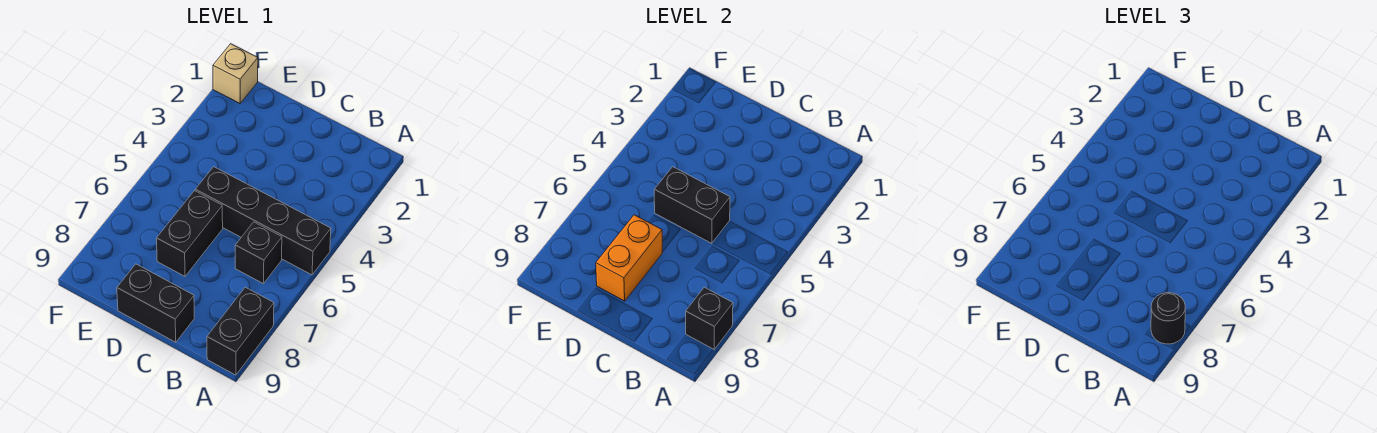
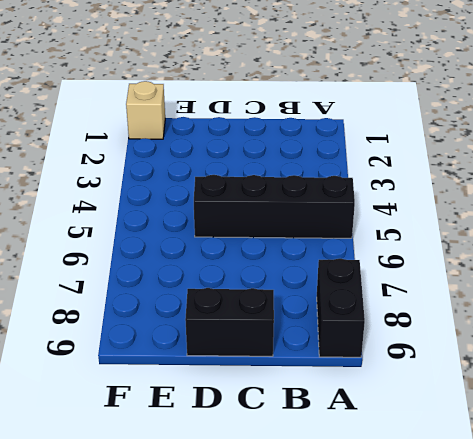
none -> black 1x1 brick [235,222,282,284]
none -> black 1x2 brick [156,191,223,276]

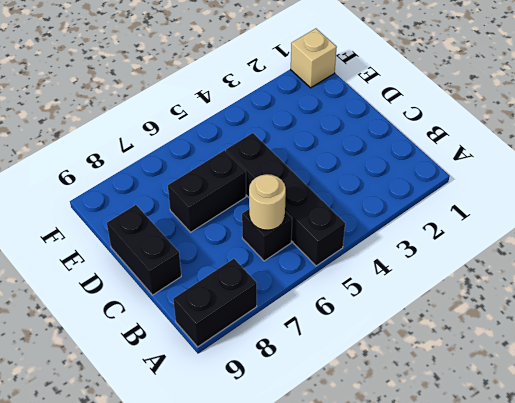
tan 1x1 round brick [249,174,286,230] -> none
none -> black 1x1 brick [686,287,733,349]
none -> black 1x2 brick [654,167,730,243]

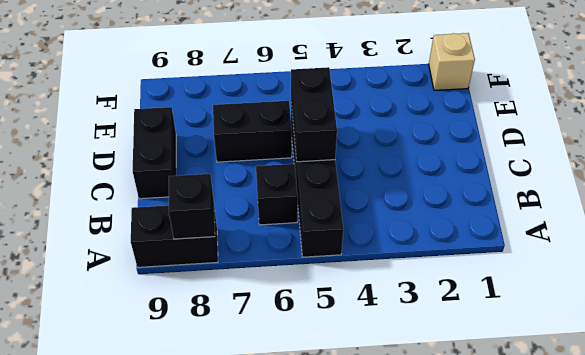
none -> orange 1x2 brick [596,215,662,301]
none -> black 1x1 round brick [1151,293,1185,344]

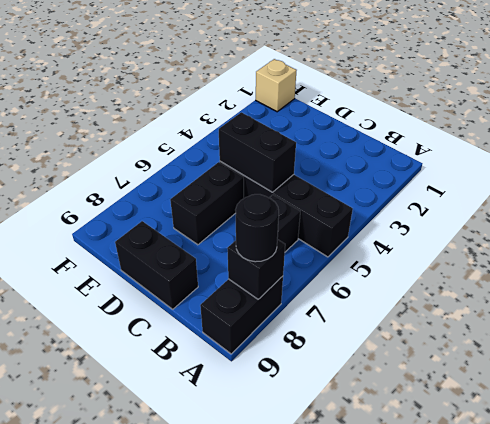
none -> orange 1x2 brick [596,215,662,301]

